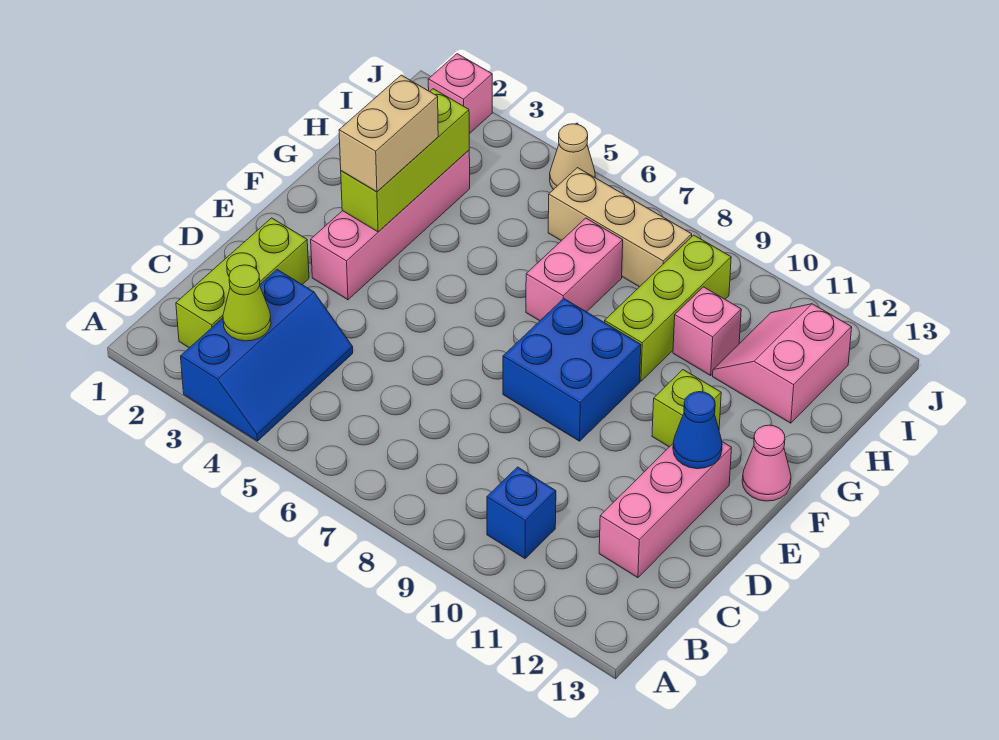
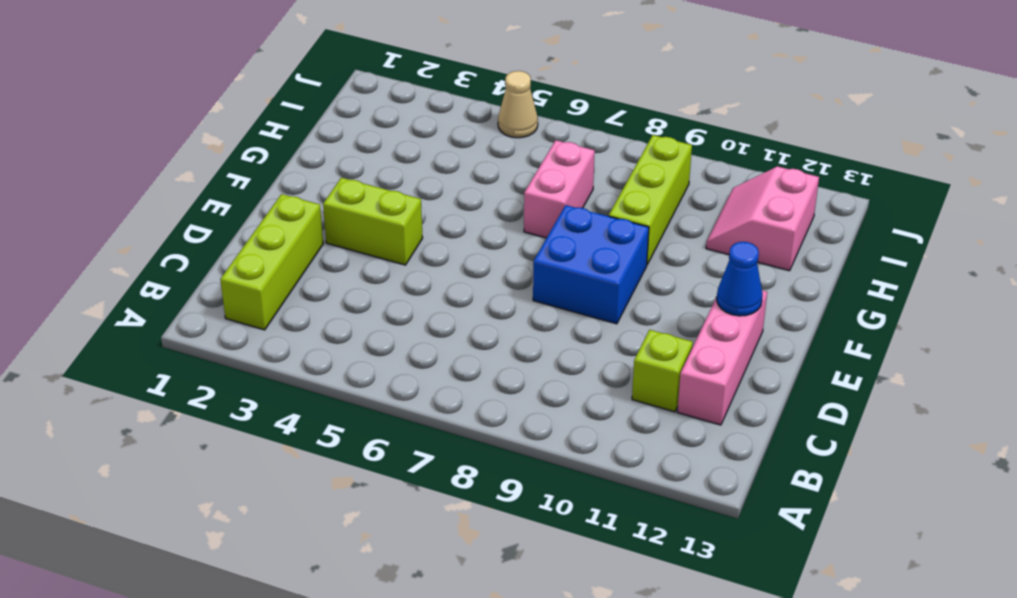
lime 1x1 brick [632,330,693,412] -> lime 1x1 brick moved to [652,370,721,447]
lime 1x2 brick [323,178,423,265] -> pink 1x4 brick [311,150,470,300]
none -> blue 2x3 slope [181,270,353,441]
none -> blue 1x1 brick [487,467,556,558]
none -> pink 1x1 cone [742,425,791,501]

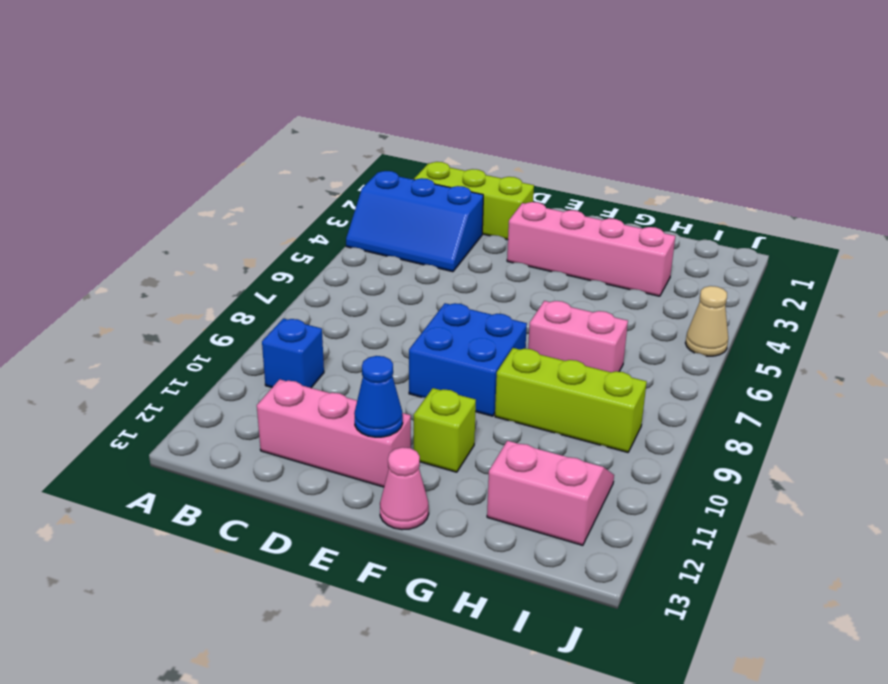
none -> pink 1x1 brick [673,287,741,375]
none -> tan 1x3 brick [548,168,692,287]
none -> pink 1x1 brick [428,54,492,134]

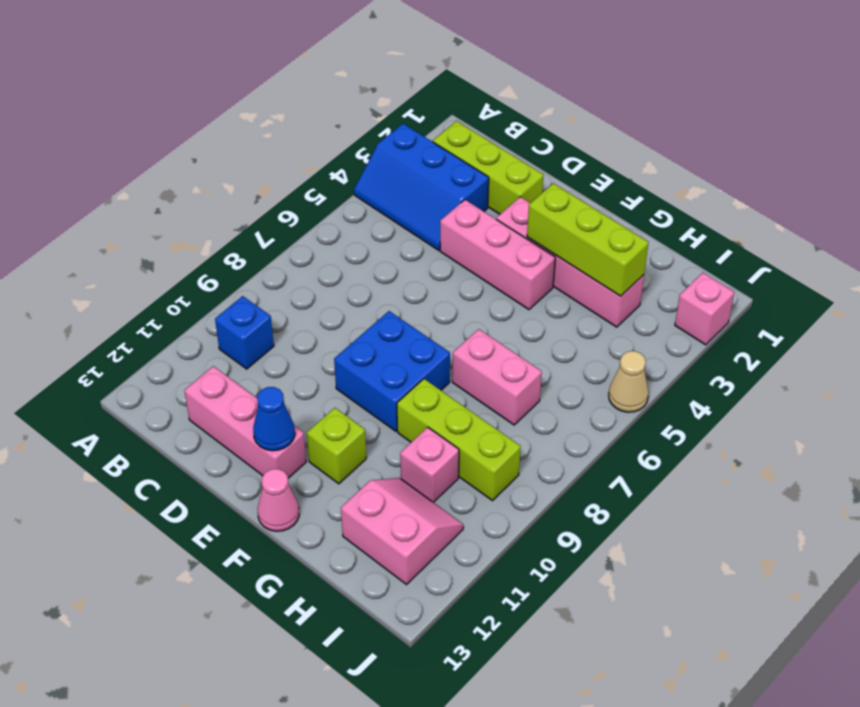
pink 1x3 brick [440,200,555,310] -> none
none -> tan 1x3 brick [548,168,692,287]
none -> lime 1x1 cone [223,265,271,341]
none -> tan 1x2 brick [339,75,438,192]

